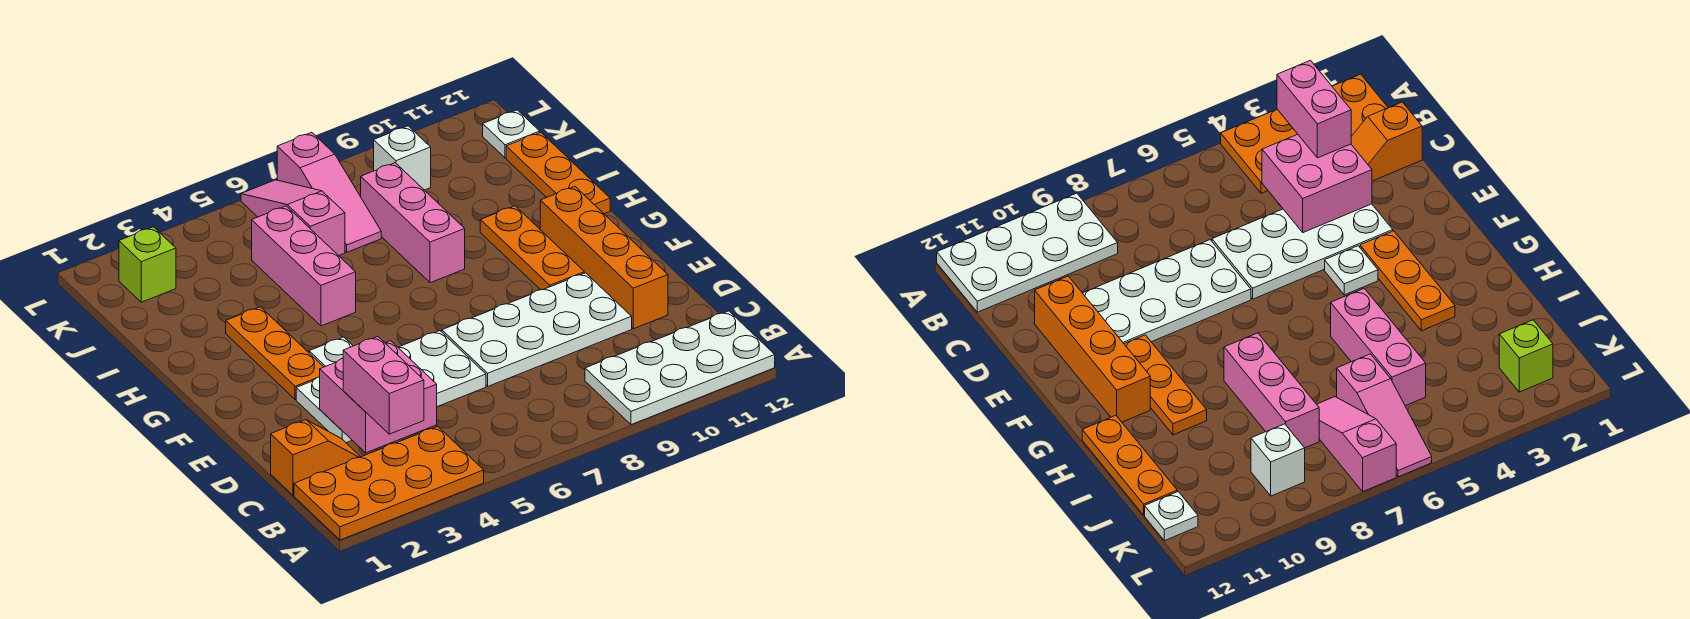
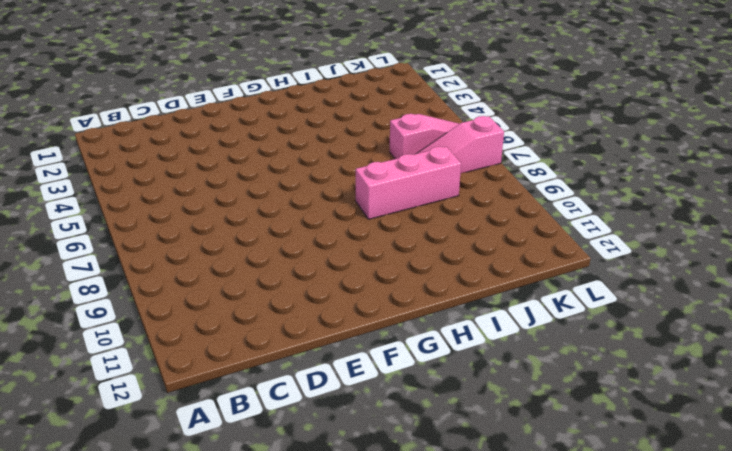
none -> orange 2x4 plate [294,426,484,540]
none -> white 2x4 plate [585,311,775,425]
none -> orange 1x2 slope [271,420,360,495]

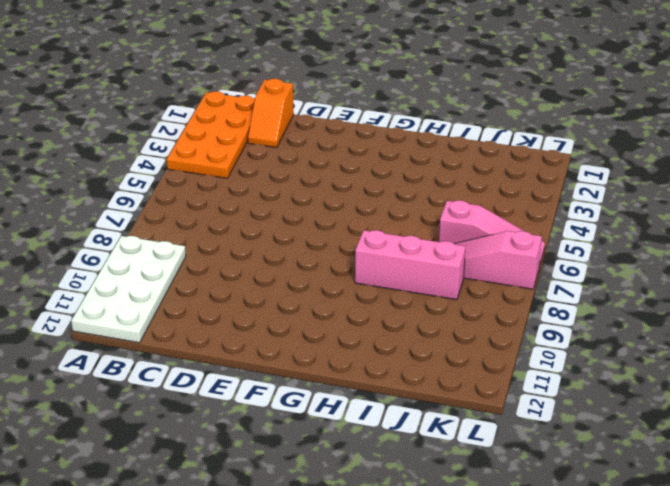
none -> white 2x4 plate [296,331,486,443]
none -> white 2x4 plate [442,273,632,386]
none -> orange 1x4 brick [540,186,668,329]

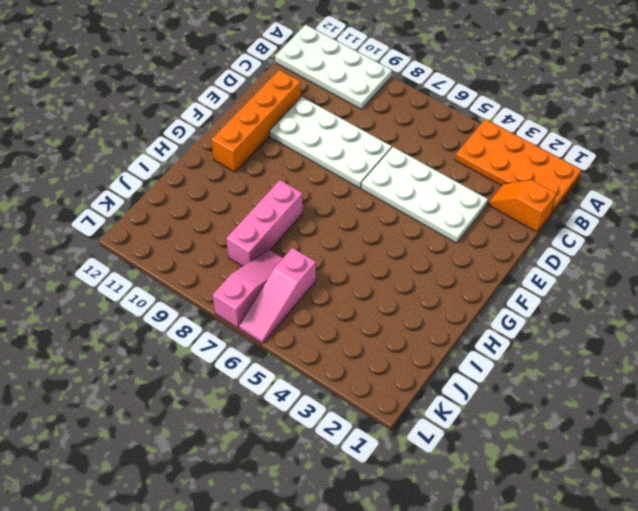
none -> orange 1x3 plate [226,307,323,400]
none -> white 1x1 plate [309,337,353,367]
none -> orange 1x3 plate [480,206,584,290]

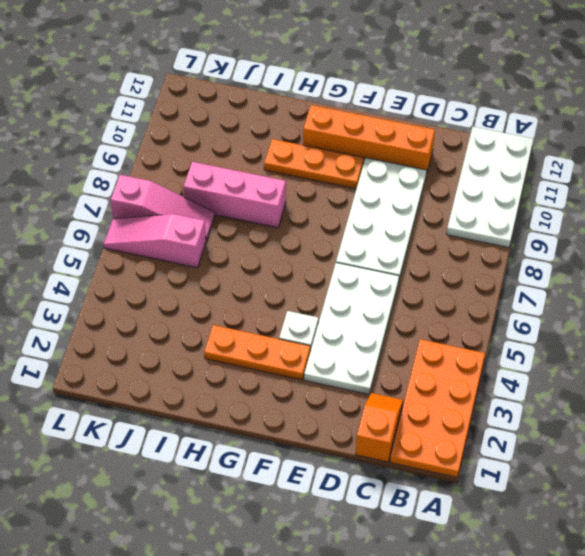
none -> pink 1x3 brick [252,206,356,326]
none -> orange 1x3 plate [506,132,610,214]
none -> lime 1x1 brick [119,227,176,302]

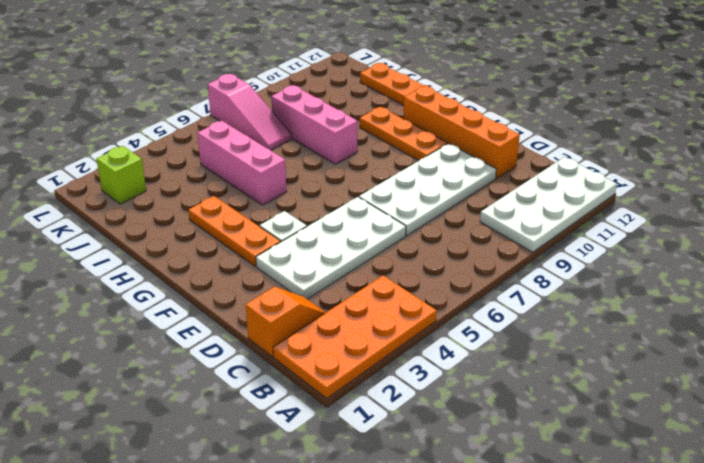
none -> pink 1x3 slope [241,180,345,256]
none -> white 1x1 brick [374,126,431,190]
none -> white 1x1 plate [483,110,540,158]

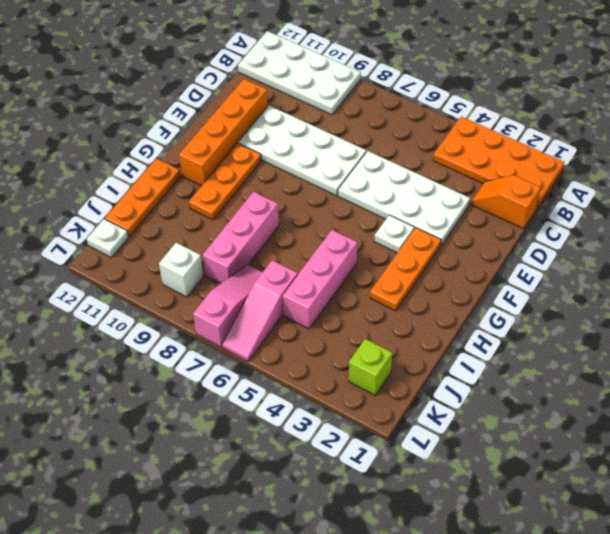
none -> pink 2x2 brick [320,341,437,453]
none -> pink 1x2 brick [343,337,424,434]

